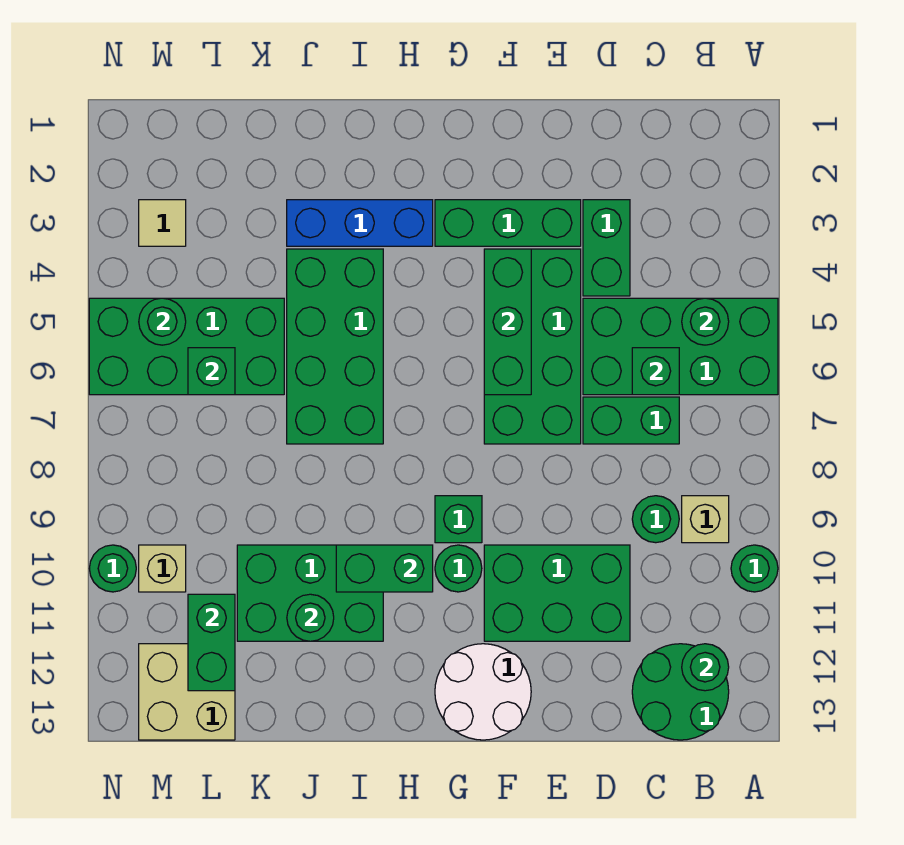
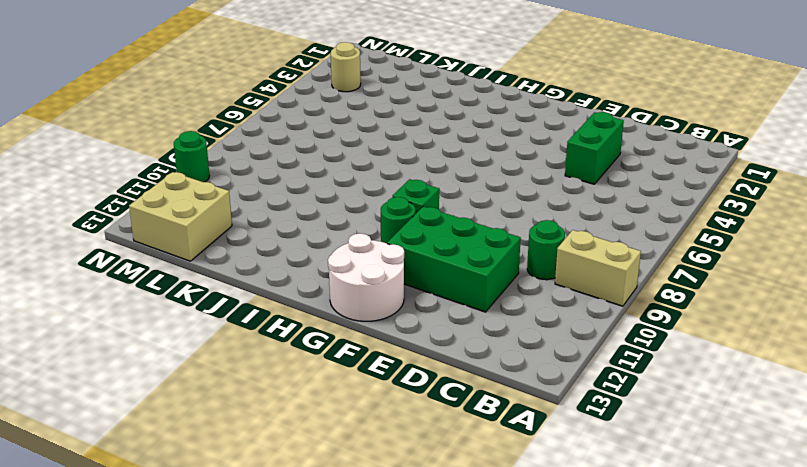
tan 1x2 brick [555,230,641,306] -> tan 1x1 brick [682,496,729,543]
tan 1x1 round brick [331,42,361,92] -> tan 1x1 tile [139,200,186,246]
none -> green 2x4 brick [583,298,778,395]
none -> green 1x1 round brick [731,545,778,592]
none -> green 2x2 round brick [632,644,729,740]
none -> green 1x2 brick [583,397,679,444]

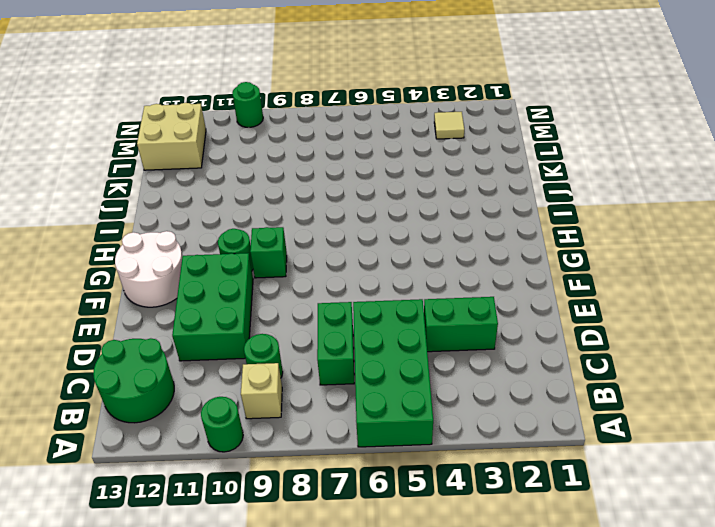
none -> green 1x3 brick [435,200,581,246]
none -> green 2x4 brick [484,249,581,444]
none -> blue 1x3 brick [287,200,433,246]
none -> green 2x4 brick [287,249,383,444]

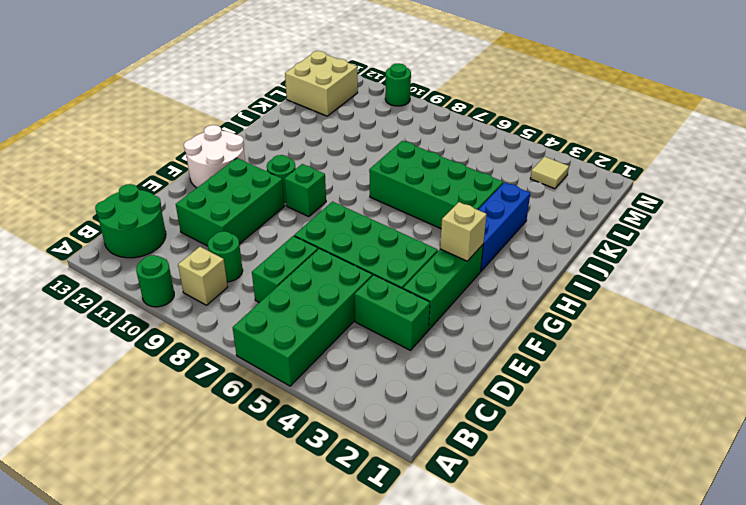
tan 1x1 brick [440,202,487,261] -> tan 1x1 brick moved to [139,545,186,592]
none -> green 2x3 brick [237,545,383,641]
none -> green 2x4 brick [89,298,284,395]
none -> green 1x1 round brick [682,298,729,345]
none -> green 1x1 round brick [682,644,729,691]

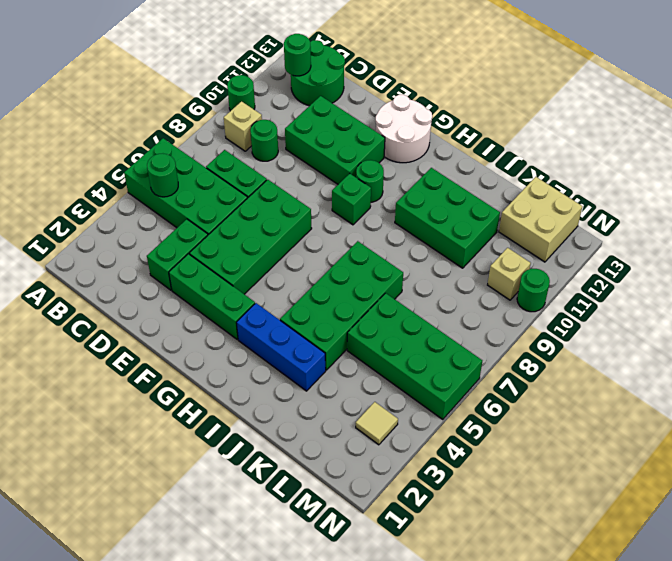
none -> green 1x1 brick [632,348,679,395]
none -> green 1x3 brick [484,249,531,395]
none -> green 1x2 brick [336,545,433,592]
none -> green 1x1 round brick [287,594,334,641]

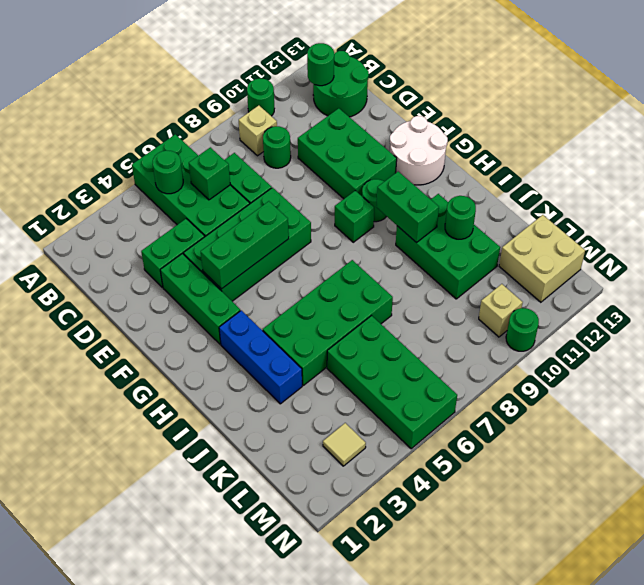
none -> green 1x1 brick [188,348,235,395]
none -> green 1x2 brick [188,594,235,691]
none -> green 1x1 round brick [139,298,186,345]

